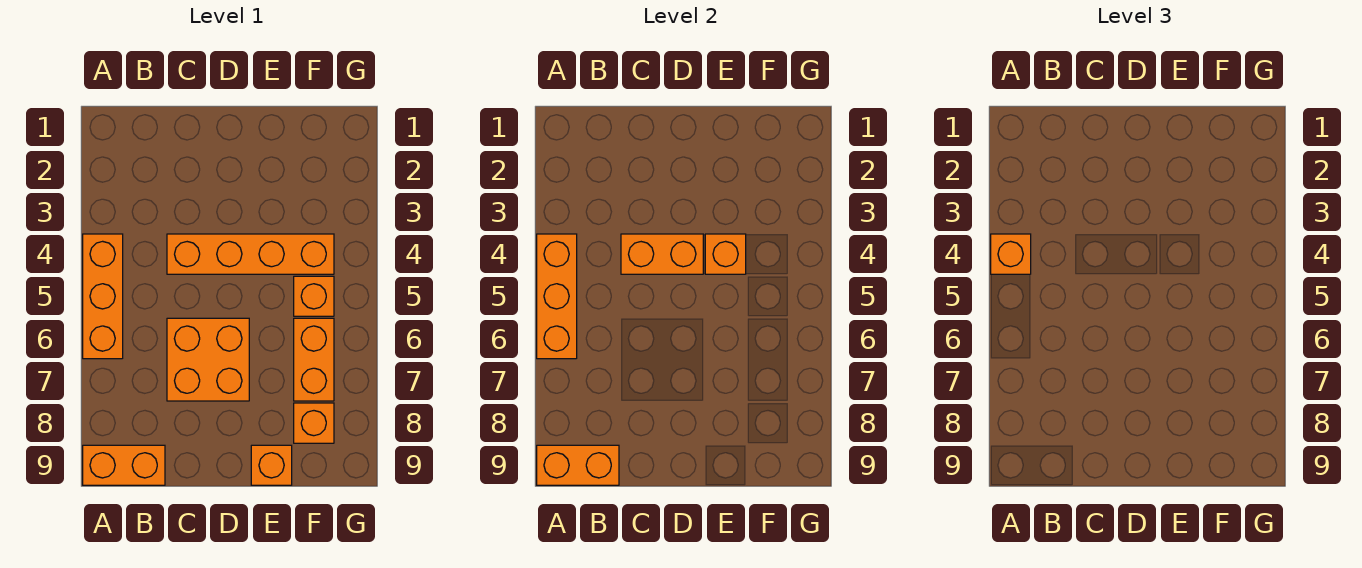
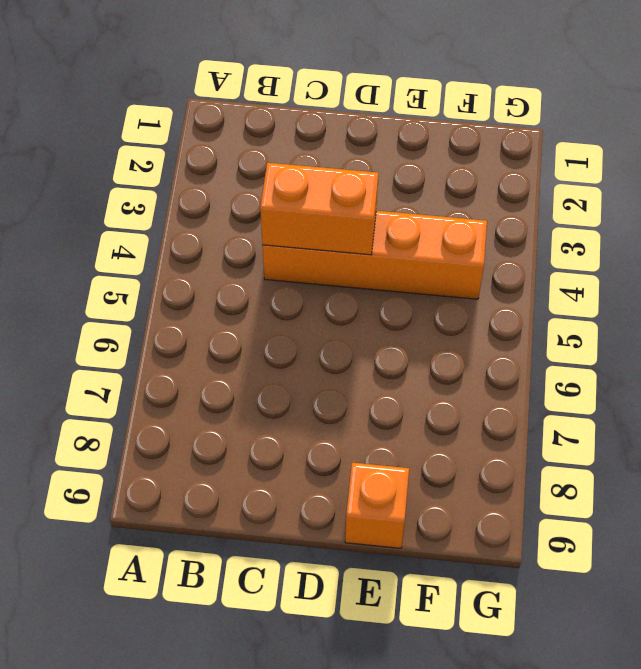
none -> orange 1x3 brick [83,234,123,359]
none -> orange 1x2 brick [83,445,165,485]
none -> orange 2x2 brick [167,318,249,401]

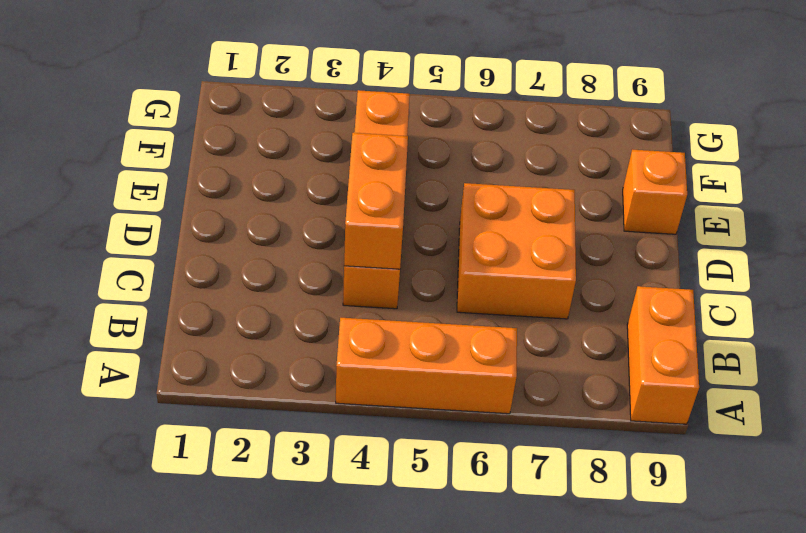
none -> orange 1x1 brick [294,276,334,316]
none -> orange 1x2 brick [294,318,334,401]
none -> orange 1x1 brick [294,403,334,443]

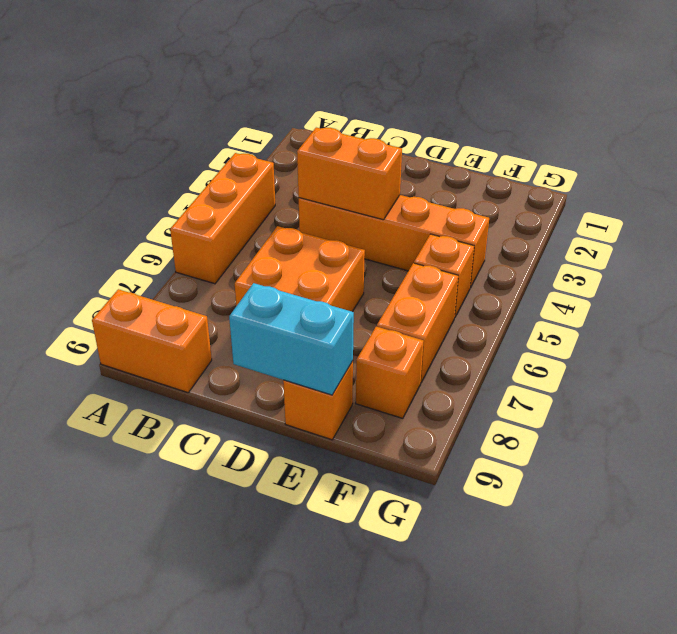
cyan 1x2 brick [229,283,354,395] -> none
none -> orange 1x3 brick [537,234,577,359]
none -> orange 1x2 brick [537,445,619,485]
none -> orange 1x1 brick [705,234,746,274]

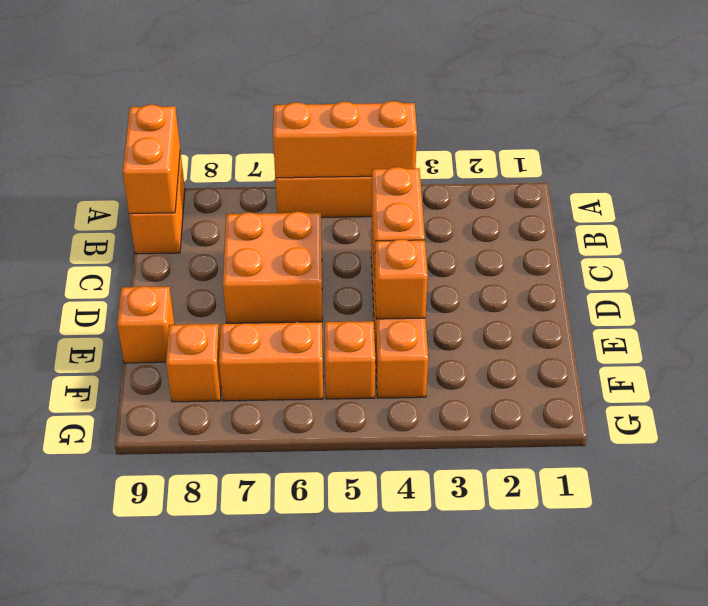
none -> orange 1x1 brick [991,234,1031,274]

